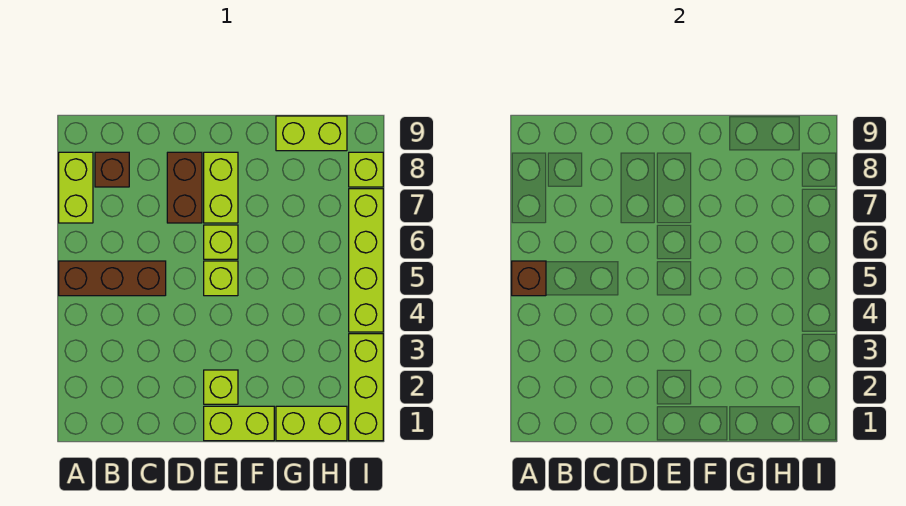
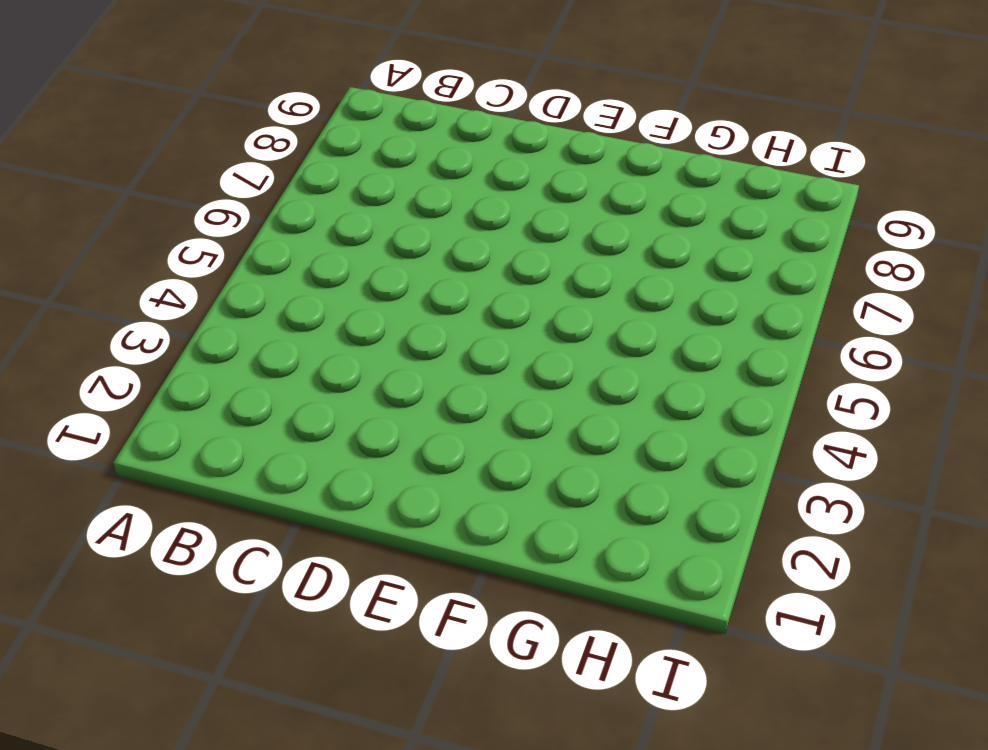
none -> brown 1x3 brick [59,261,166,296]
none -> lime 1x2 brick [59,152,93,223]
none -> brown 1x1 brick [95,152,129,187]

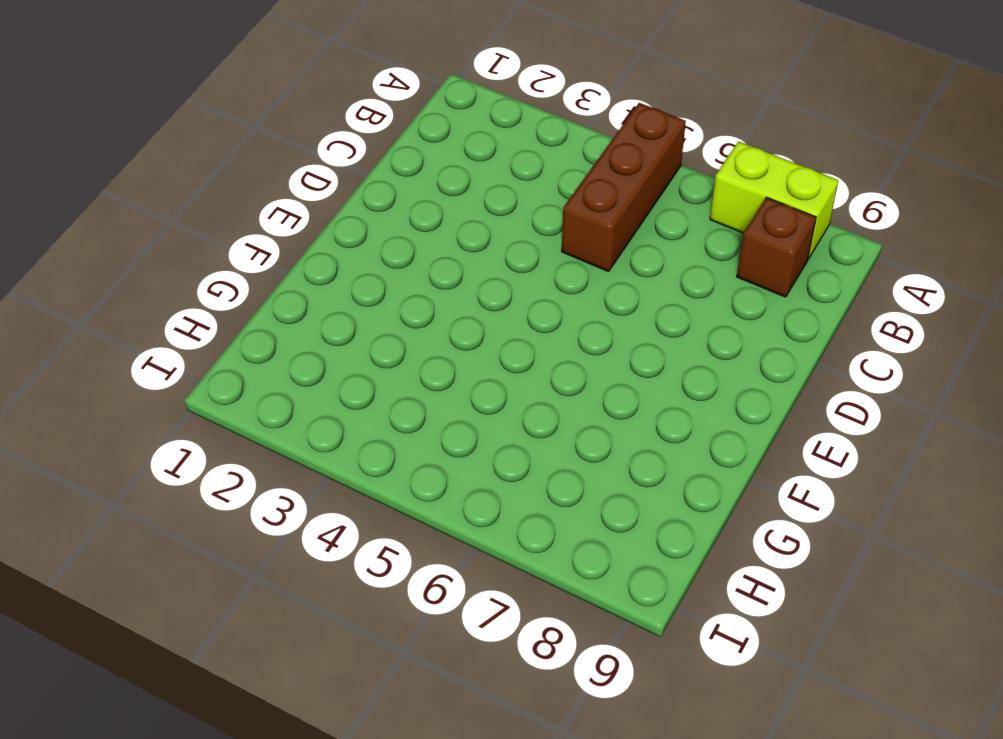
none -> brown 1x2 brick [167,152,202,223]
none -> lime 1x2 brick [204,406,274,441]
none -> lime 1x1 brick [204,370,238,404]

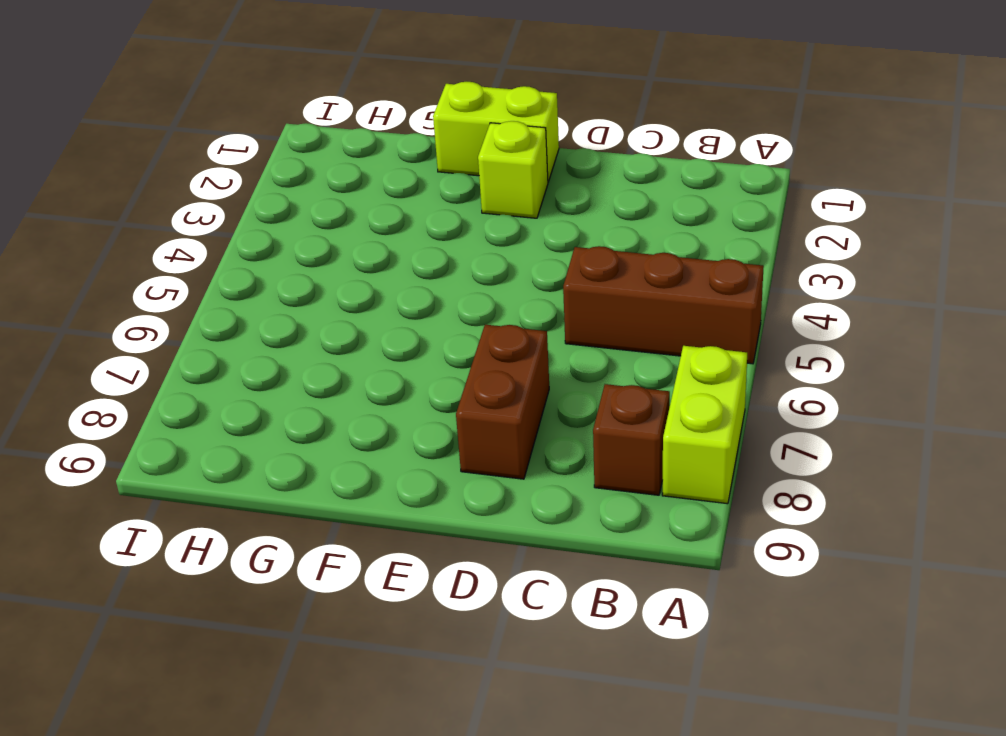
none -> lime 1x1 brick [204,261,238,296]
none -> lime 1x1 brick [204,225,238,259]
none -> lime 1x2 brick [204,152,238,223]

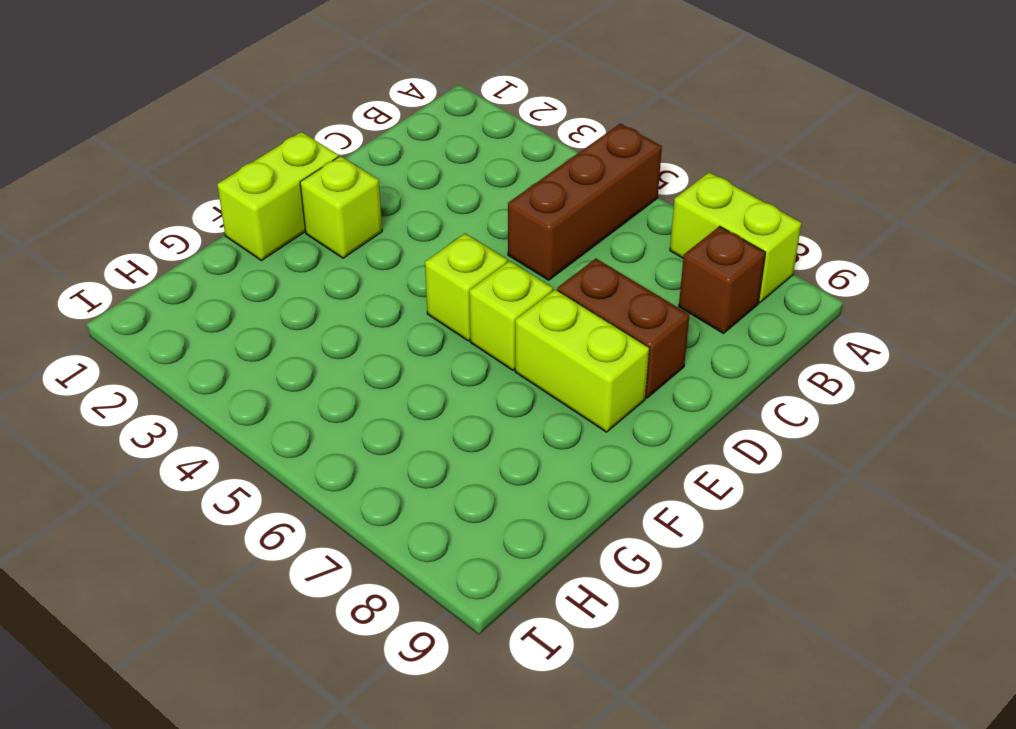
none -> lime 1x2 brick [276,406,347,441]
none -> lime 1x2 brick [276,116,347,151]
none -> lime 1x3 brick [349,334,383,441]

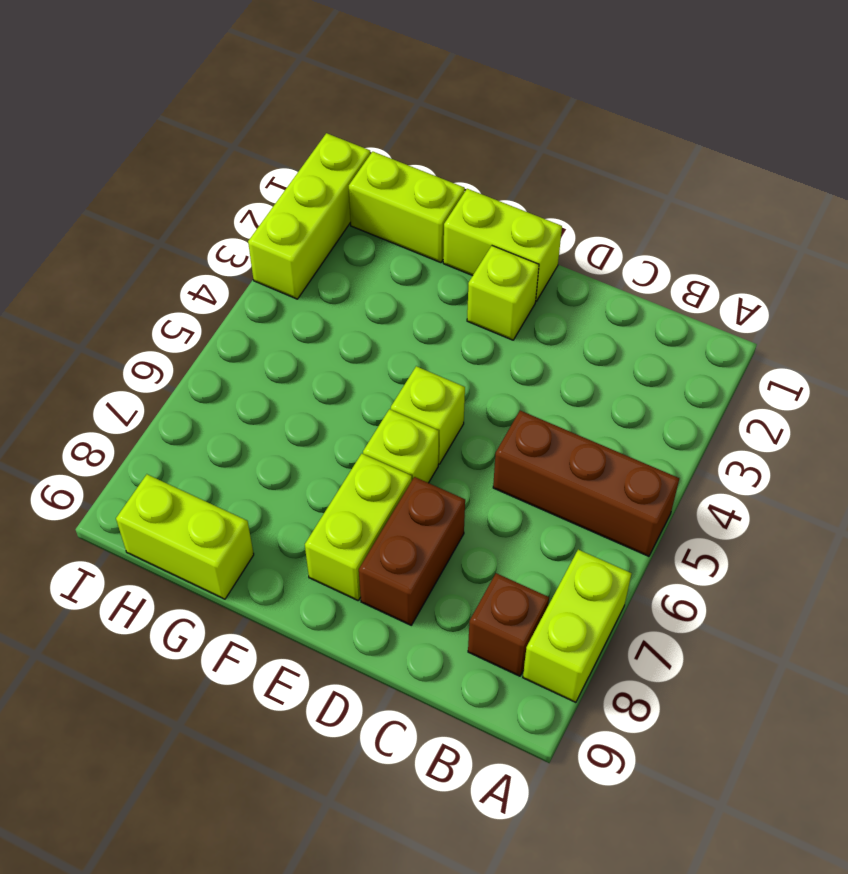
none -> lime 1x4 brick [349,189,383,332]
none -> lime 1x1 brick [349,152,383,187]
none -> brown 1x1 brick [512,261,546,296]

